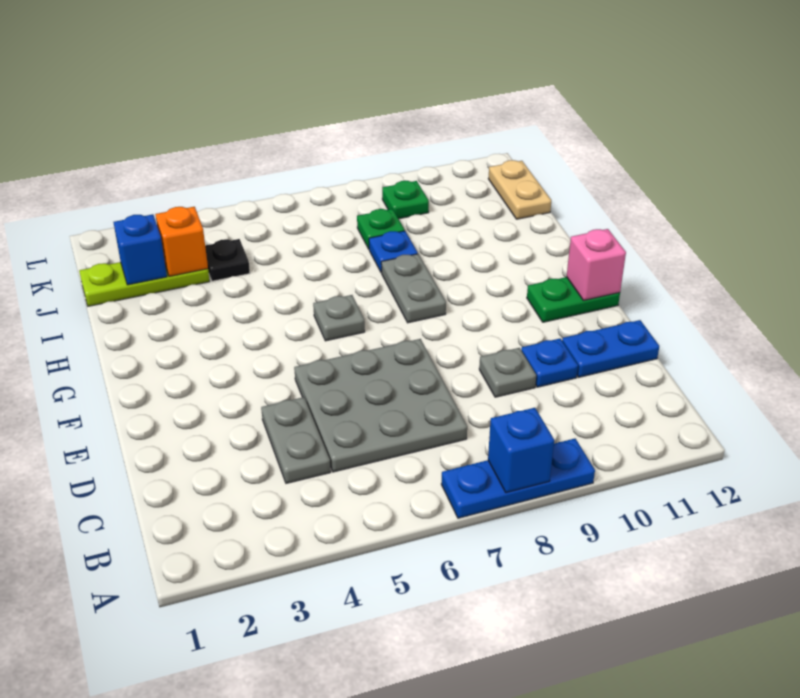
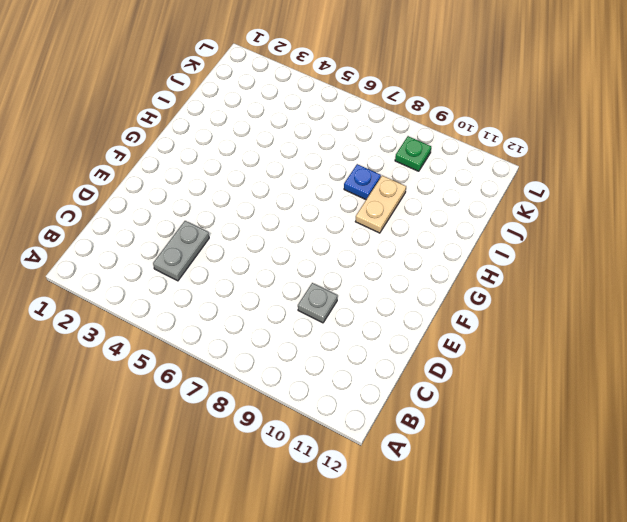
tan 1x2 plate [355,175,406,233] -> tan 1x2 plate moved to [488,160,551,219]
none -> blue 1x3 plate [441,439,595,518]
none -> grey 3x3 plate [294,339,467,472]
none -> blue 1x1 plate [521,339,578,387]

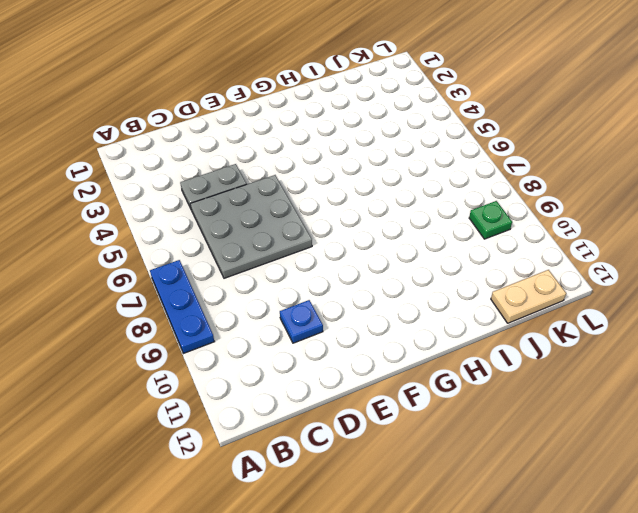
none -> grey 1x1 plate [479,348,536,397]
none -> blue 1x2 plate [562,320,659,377]
none -> green 1x2 plate [527,277,620,322]

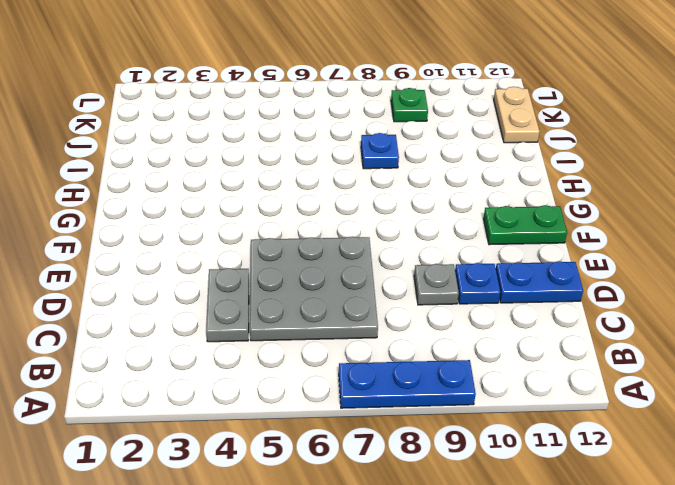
none -> grey 1x1 plate [313,295,365,341]
none -> grey 1x2 plate [381,254,446,323]
none -> lime 1x3 plate [79,262,210,306]

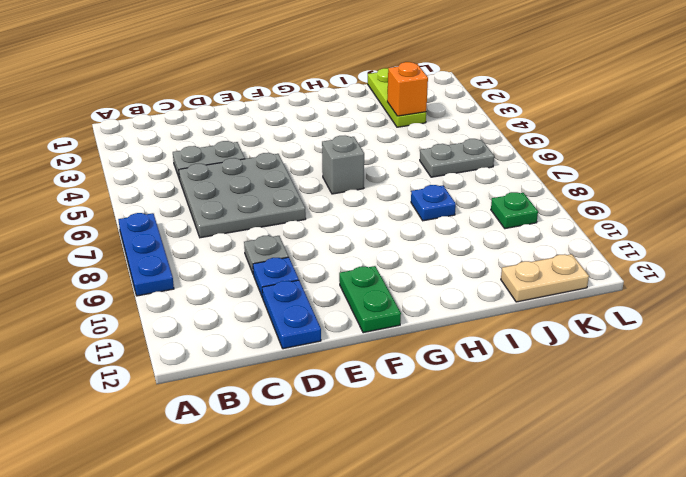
grey 1x1 brick [322,136,364,194] -> grey 1x1 plate [313,295,365,341]
grey 1x2 plate [420,139,494,177] -> grey 1x2 plate moved to [381,254,446,323]
none -> black 1x1 plate [205,239,250,281]
none -> green 1x1 plate [357,209,405,249]
none -> blue 1x1 brick [488,408,554,493]

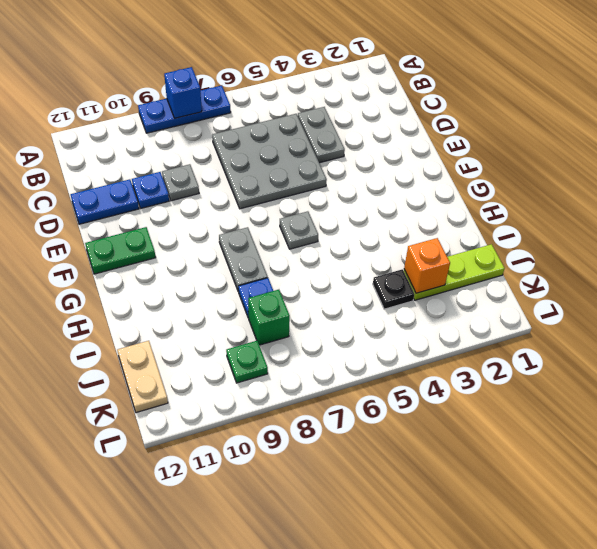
green 1x1 brick [248,290,290,345] -> green 1x1 plate [357,209,405,249]
none -> pink 1x1 brick [567,229,626,300]
none -> blue 1x1 brick [113,214,167,285]

